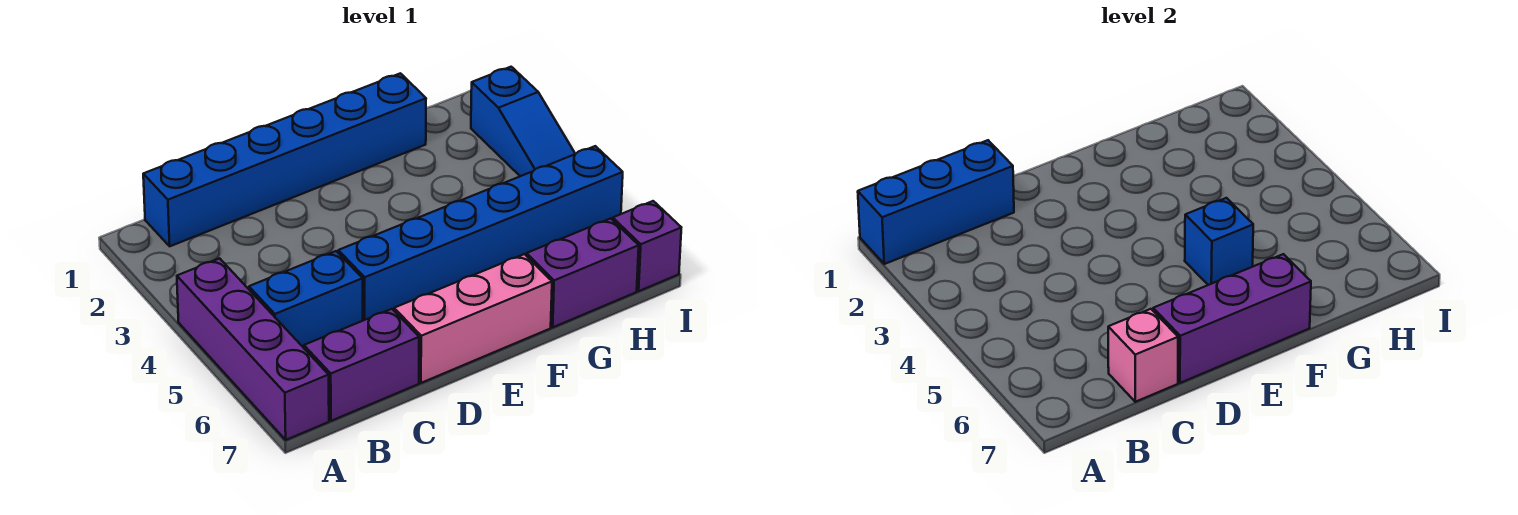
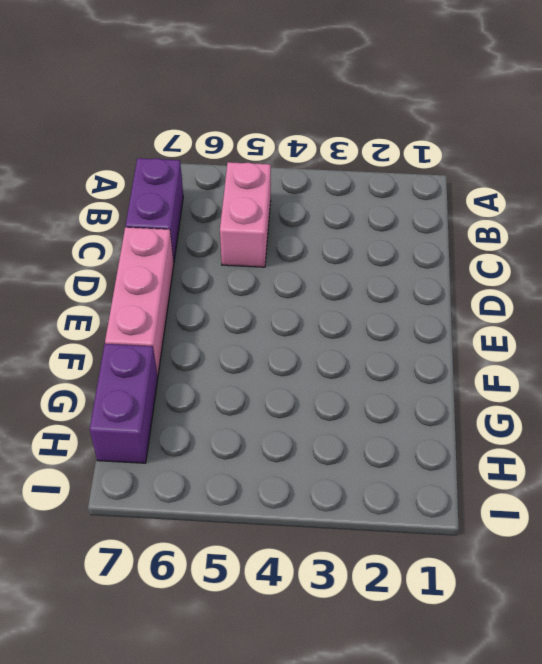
pink 1x2 brick [220,162,271,267] -> blue 1x2 brick [249,251,363,348]
none -> purple 1x4 brick [177,258,329,440]
none -> blue 1x6 brick [143,73,426,246]
none -> blue 1x6 brick [338,146,623,321]

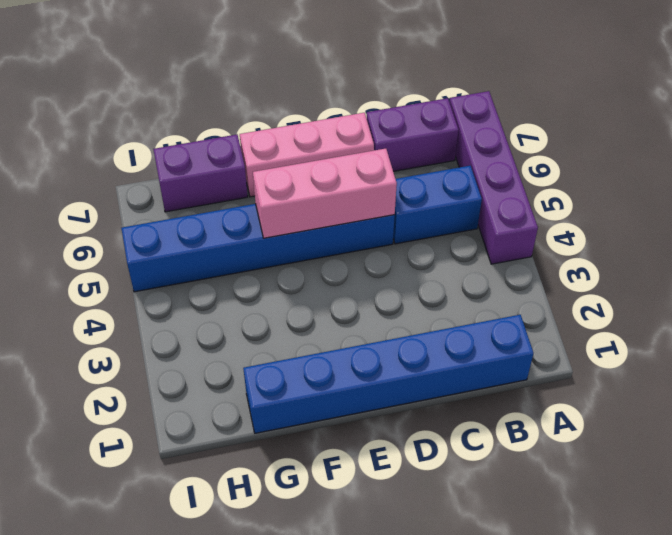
pink 1x3 brick [253,149,397,238] -> blue 1x1 brick [1185,198,1253,285]
none -> blue 1x3 slope [471,67,575,176]
none -> purple 1x1 brick [613,201,681,291]
none -> blue 1x3 brick [858,140,1014,264]

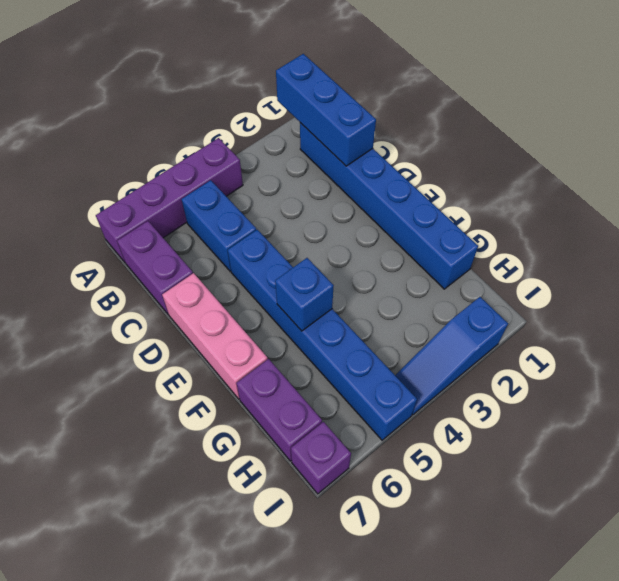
none -> pink 1x1 brick [1108,309,1178,402]
none -> purple 1x3 brick [1153,254,1311,383]

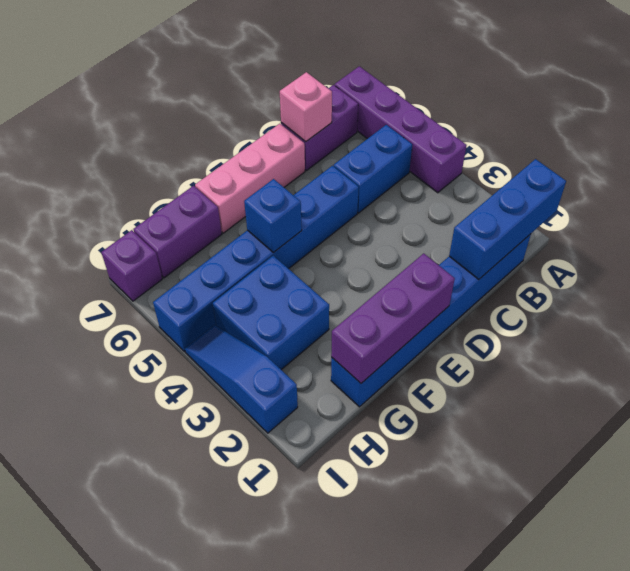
purple 1x3 brick [331,253,455,383] -> purple 1x3 brick moved to [1153,254,1311,383]
blue 2x2 brick [213,256,329,370] -> none

